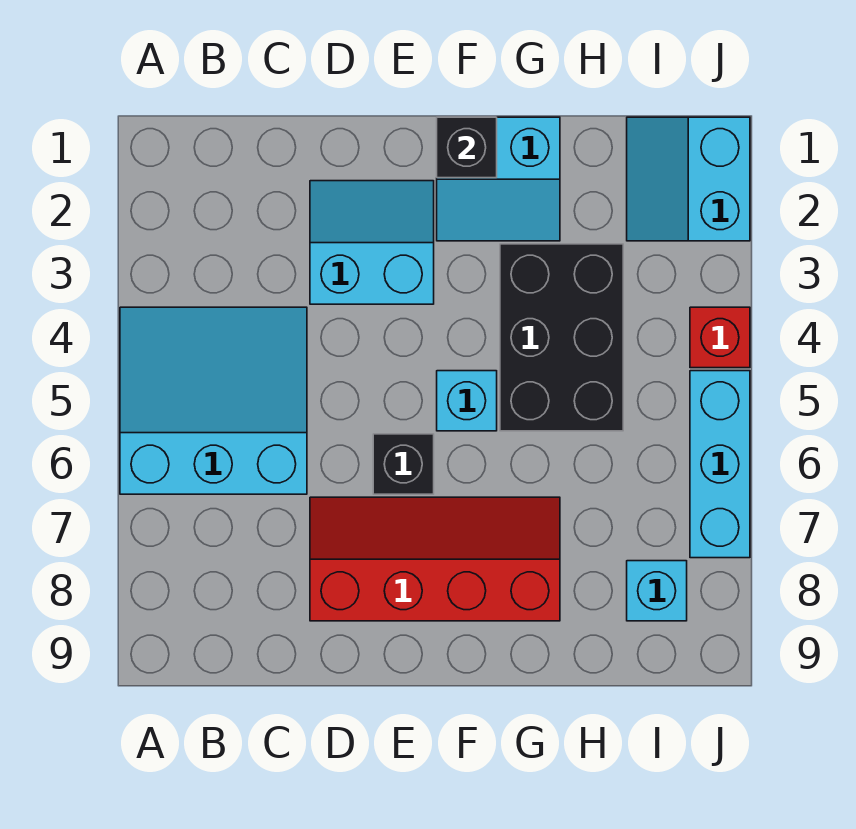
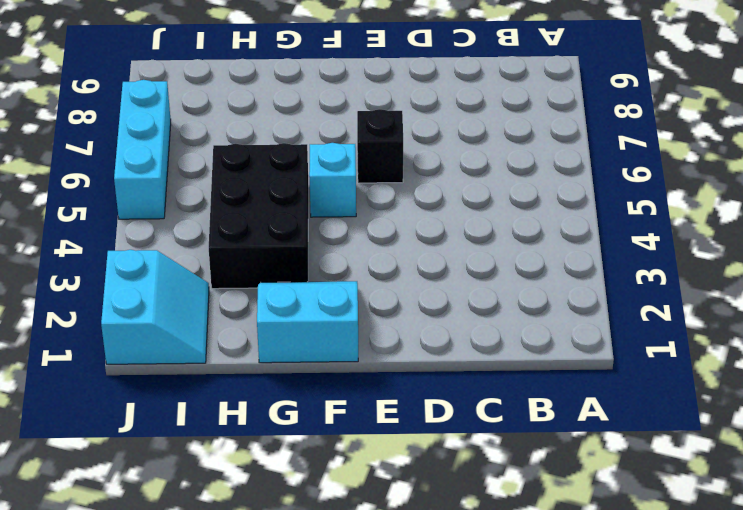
none -> cyan 3x3 slope [120,307,307,494]
none -> cyan 2x2 slope [310,181,434,304]
none -> red 2x4 slope [310,497,560,621]

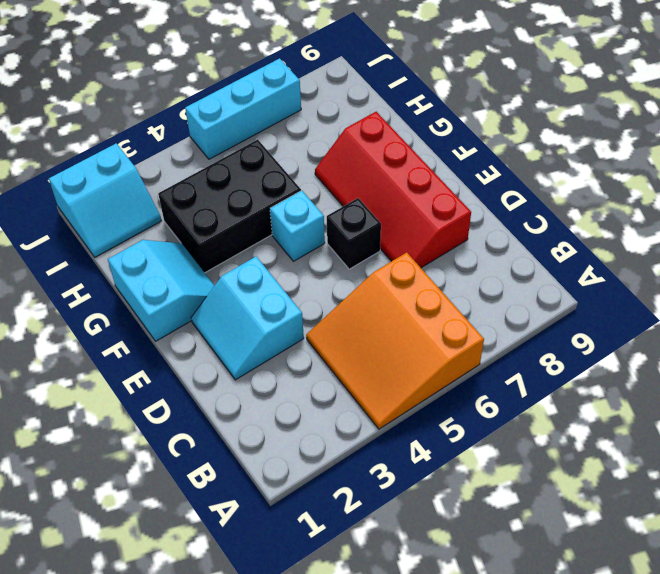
orange 3x3 slope [306,252,484,429] -> cyan 3x3 slope [120,307,307,494]
none -> cyan 1x1 brick [627,561,687,621]
none -> red 1x1 brick [690,307,750,368]
none -> black 1x1 brick [437,117,497,178]

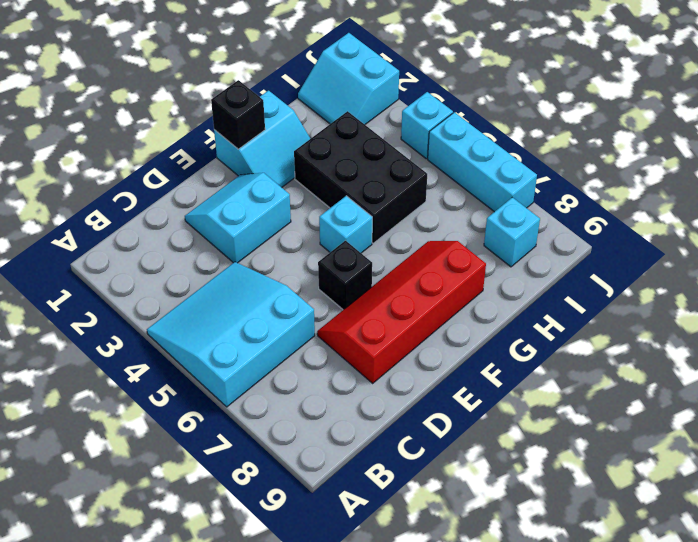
cyan 1x1 brick [401,92,453,159] -> red 1x1 brick [690,307,750,368]

